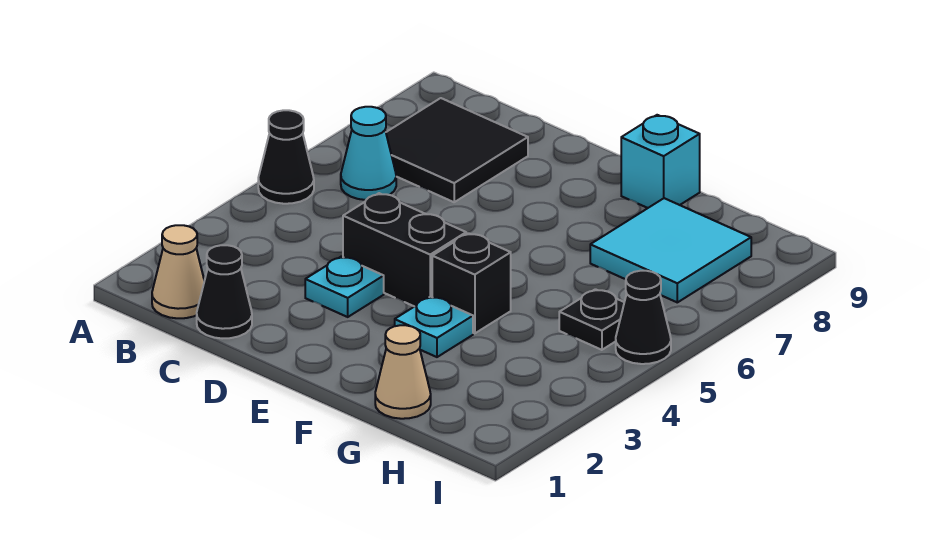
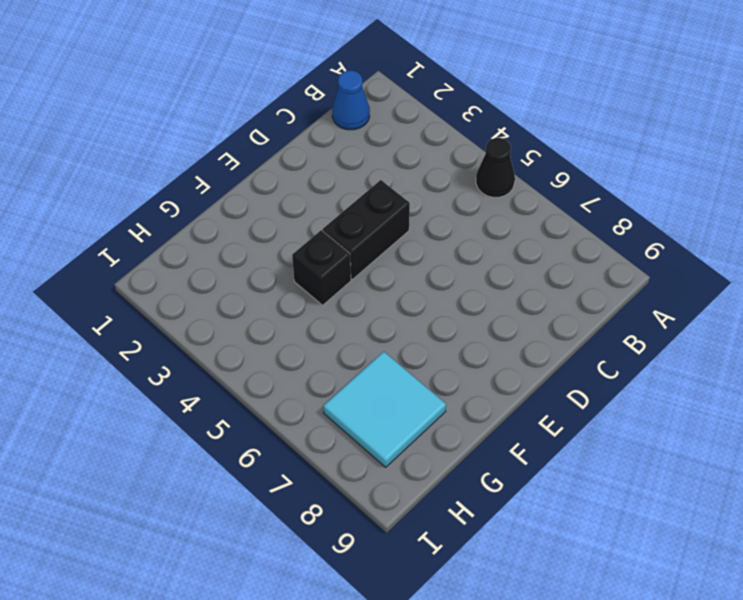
blue 1x1 cone [332,70,370,130] -> tan 1x1 cone [152,225,204,318]
none -> cyan 1x1 cone [341,107,396,200]
none -> black 2x2 tile [386,98,528,202]
none -> black 1x1 cone [197,245,252,339]

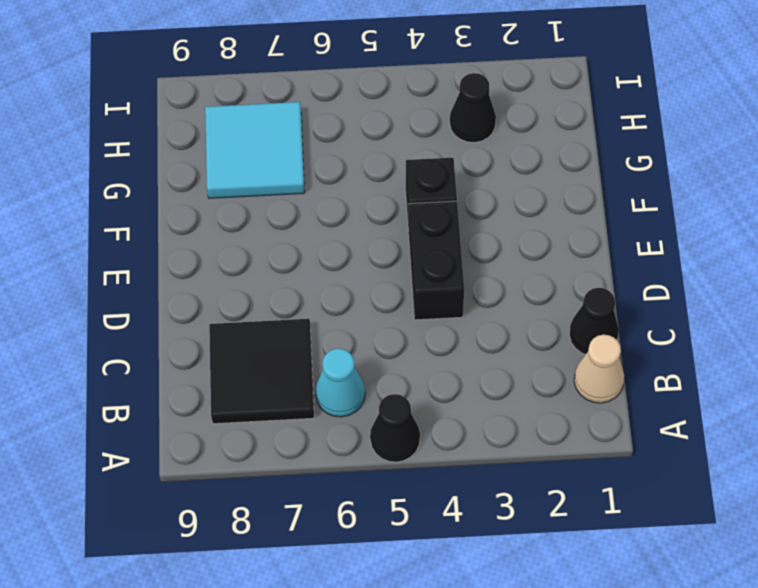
black 1x1 cone [450,73,496,143] -> black 1x1 cone moved to [616,271,671,364]
none -> cyan 1x1 plate [305,257,384,317]
none -> cyan 1x1 plate [395,297,473,357]
none -> cyan 1x1 brick [621,115,700,208]

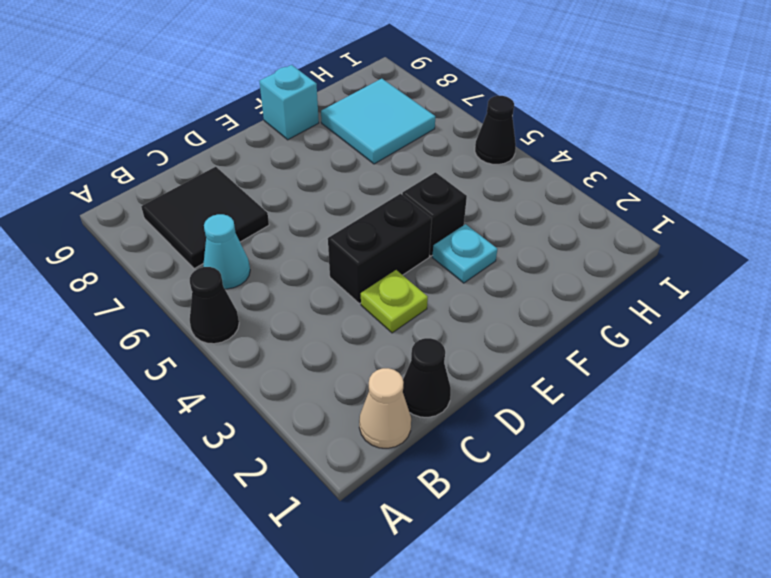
lime 1x1 plate [361,270,428,333] -> cyan 1x1 plate [305,257,384,317]
none -> tan 1x1 cone [375,325,431,419]
none -> black 1x1 plate [559,289,624,350]

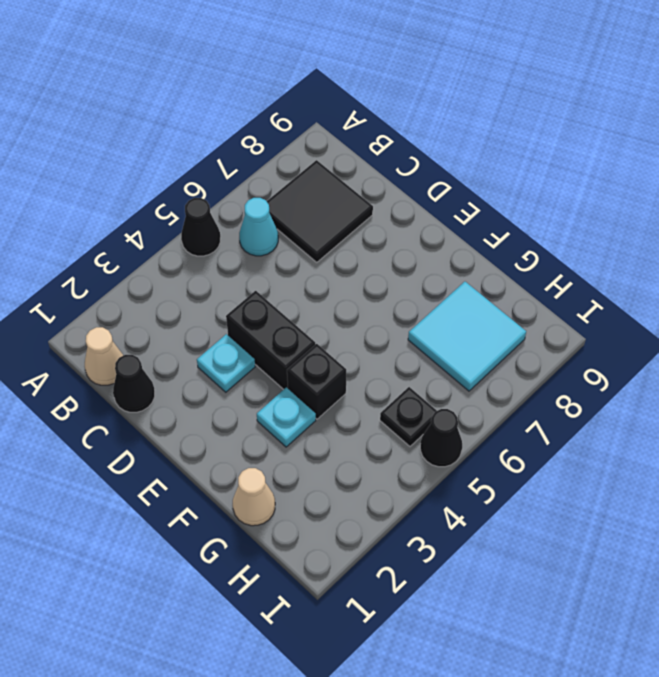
none -> cyan 1x1 brick [621,115,700,208]

